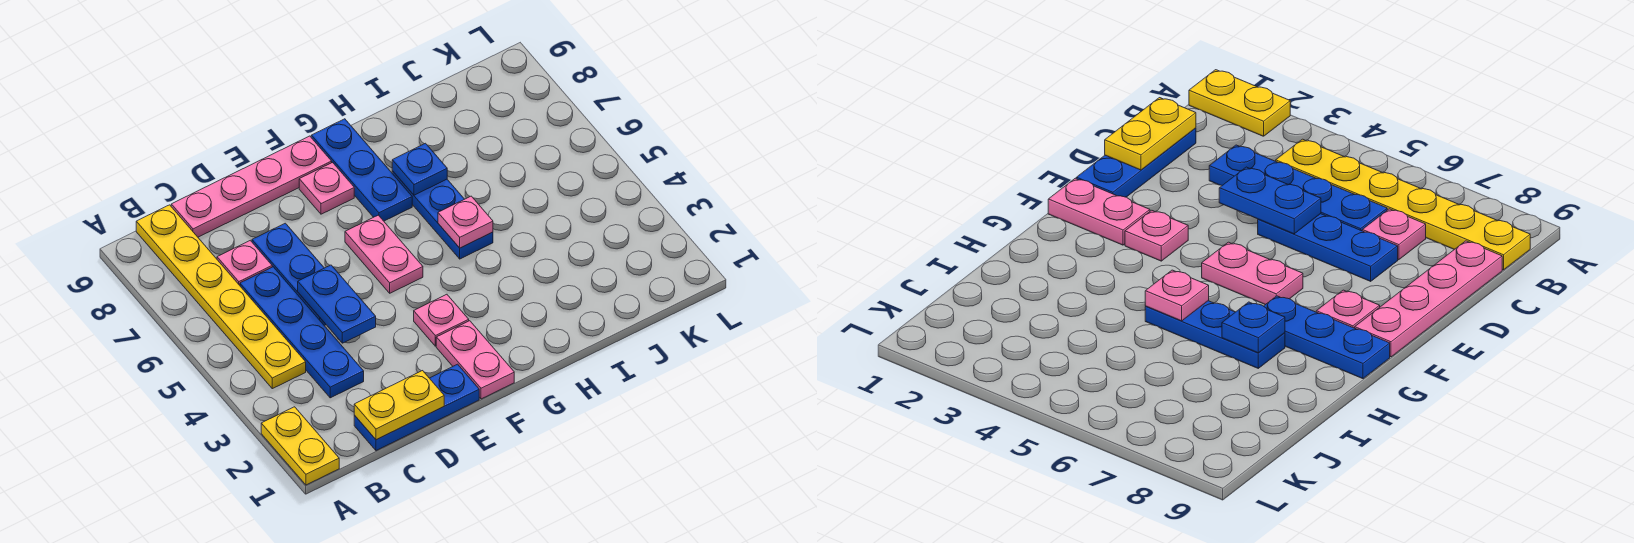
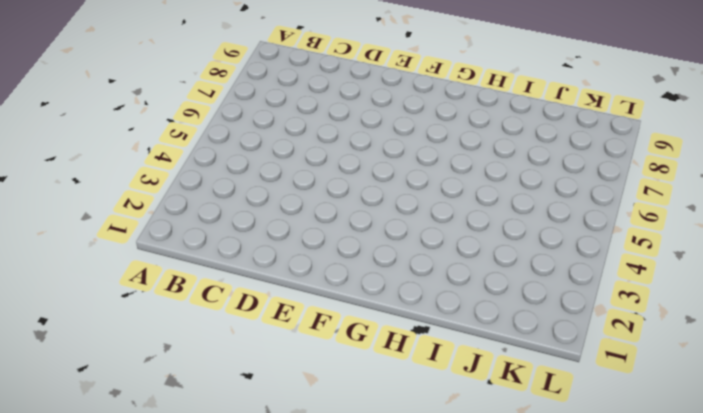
none -> yellow 1x2 plate [261,407,339,485]
none -> yellow 1x6 plate [136,205,306,389]
none -> blue 1x3 plate [354,364,479,451]

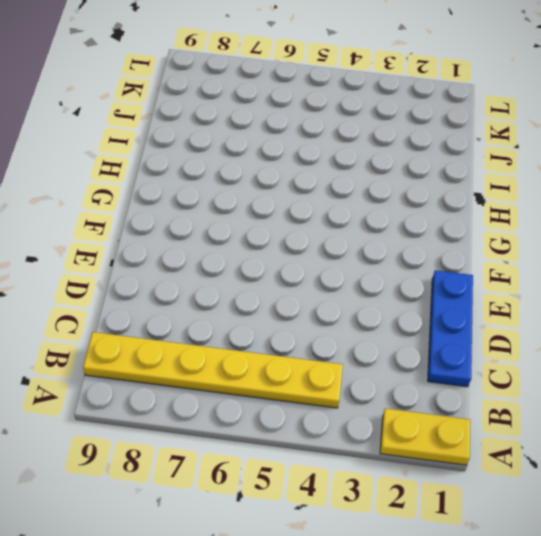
none -> blue 1x4 plate [240,267,364,398]
none -> pink 1x1 plate [217,240,272,285]
none -> pink 1x4 plate [171,136,332,237]

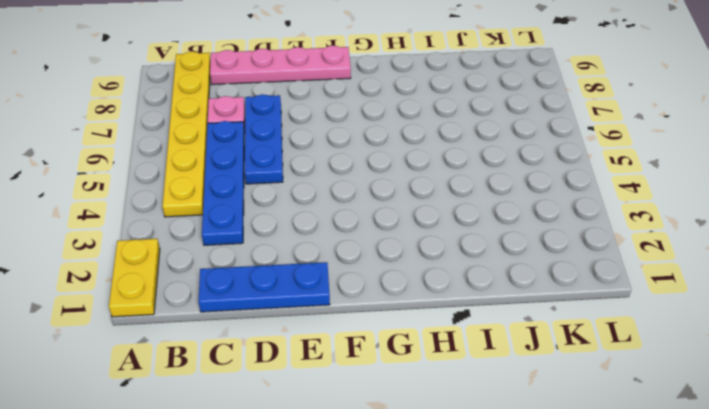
none -> pink 1x2 plate [436,321,514,399]
none -> pink 1x1 plate [414,294,469,346]
none -> pink 1x2 plate [345,215,423,293]

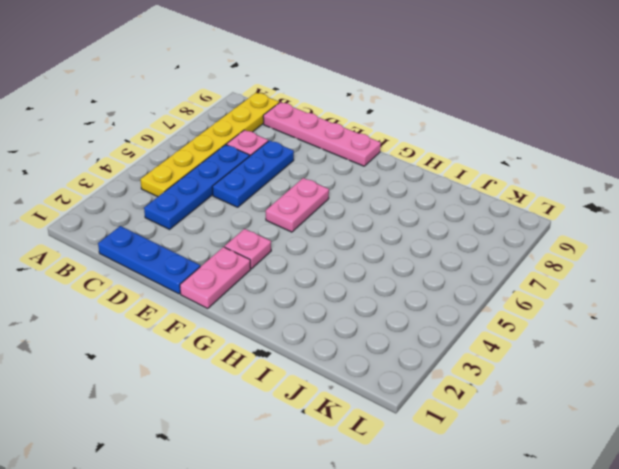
none -> yellow 1x2 plate [261,407,339,485]
none -> pink 1x1 plate [299,162,354,214]
none -> blue 1x3 plate [311,119,412,221]

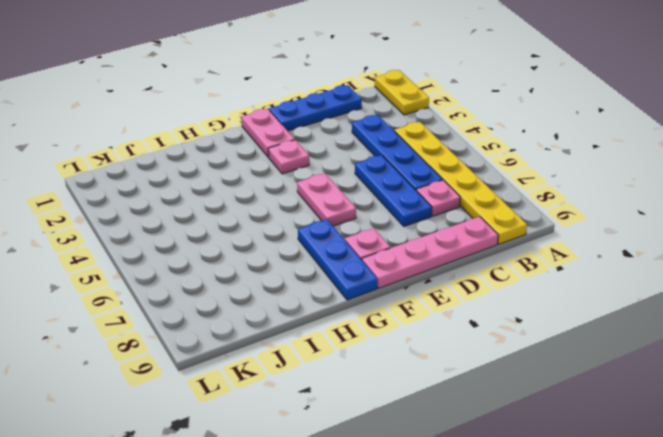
none -> blue 1x3 plate [392,171,493,259]
none -> yellow 1x2 plate [354,371,444,440]
none -> blue 1x2 plate [298,265,376,343]

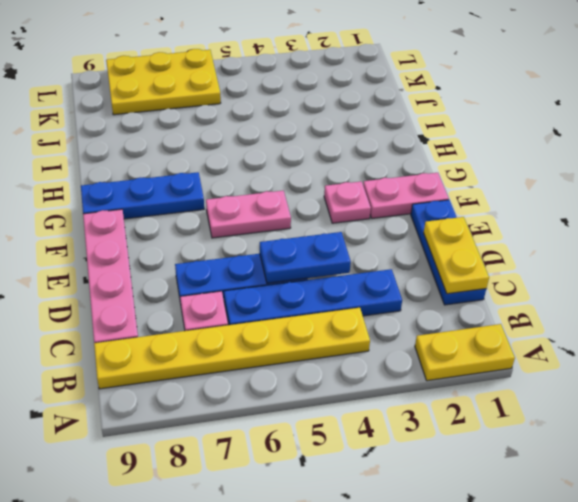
yellow 2x3 plate [106,49,221,115] -> none
none -> pink 1x1 plate [299,162,354,214]
none -> blue 1x3 plate [392,171,493,259]
none -> pink 1x1 plate [438,196,493,248]

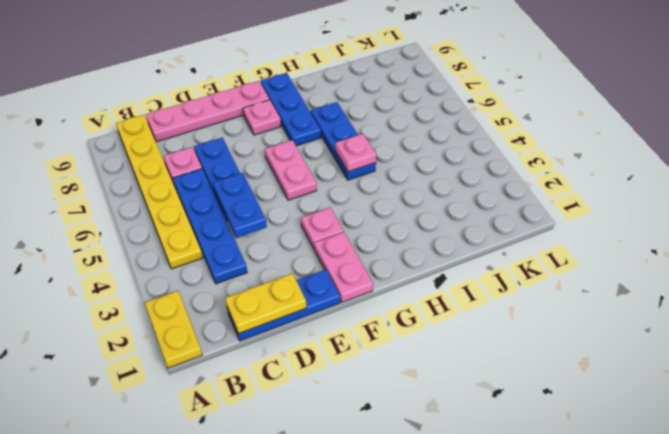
none -> blue 1x1 plate [392,143,447,195]

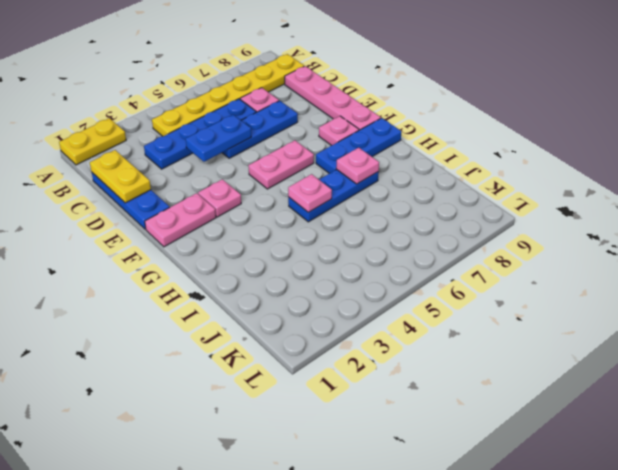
pink 1x1 plate [336,148,379,184] -> blue 1x1 plate [392,143,447,195]

